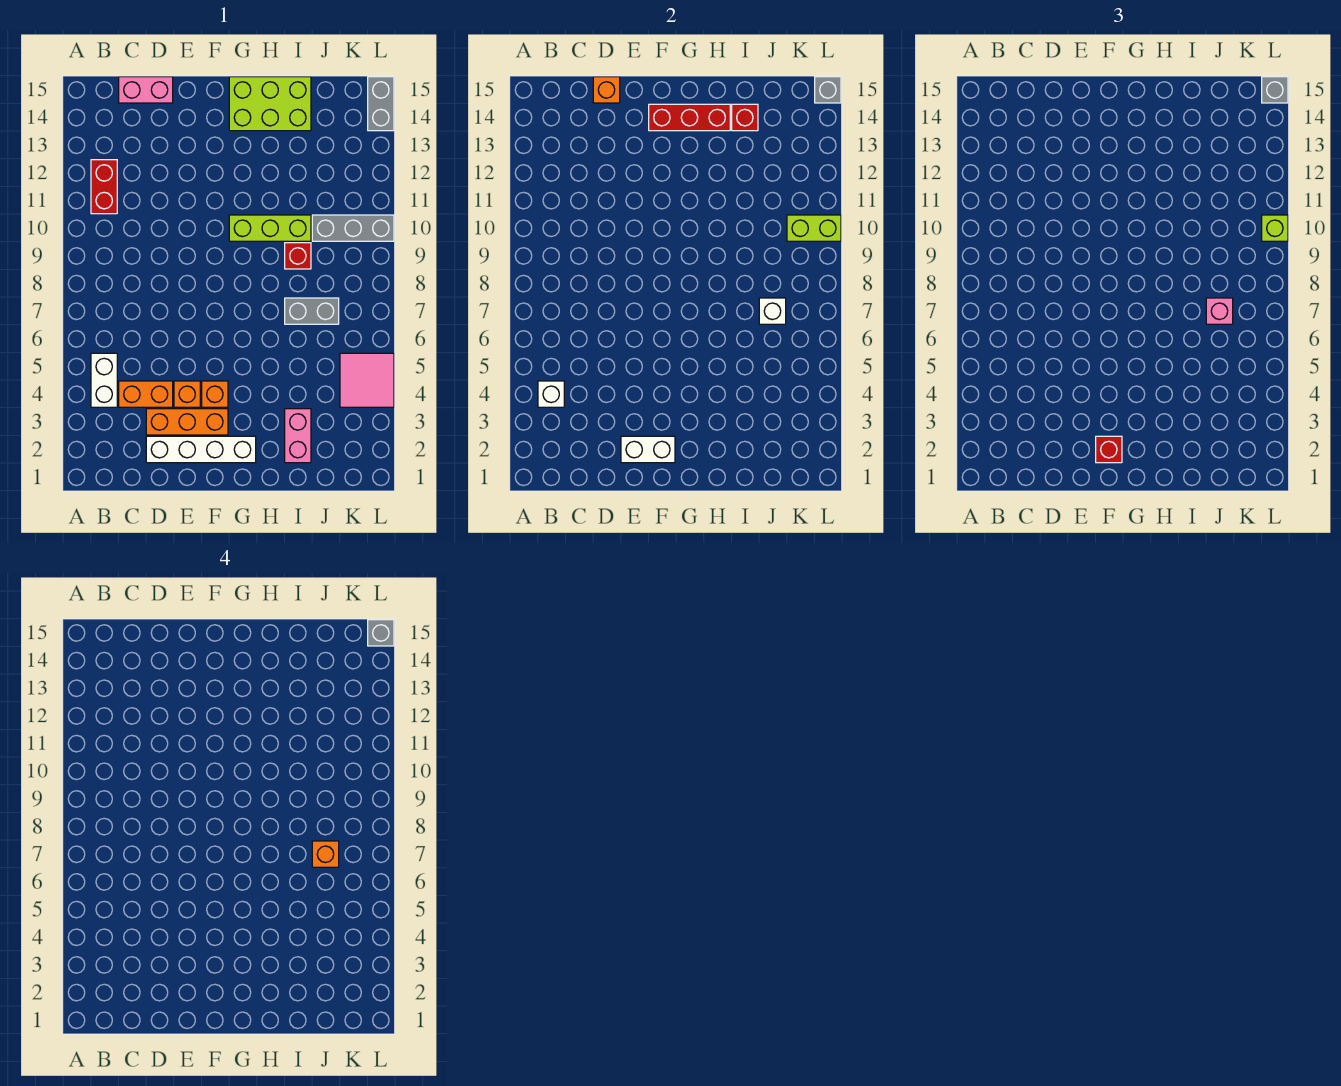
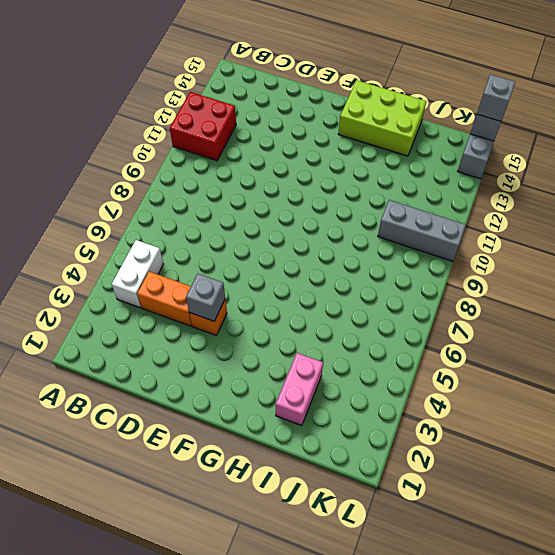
red 2x2 brick [170,92,236,161] -> red 1x2 brick [91,160,117,214]
grey 1x1 brick [186,274,225,321] -> grey 1x1 brick moved to [368,620,394,646]
none -> pink 1x2 brick [119,77,173,103]
none -> white 1x4 brick [146,436,256,463]
none -> orange 1x3 brick [146,409,228,435]
none -> orange 1x1 brick [202,381,228,407]

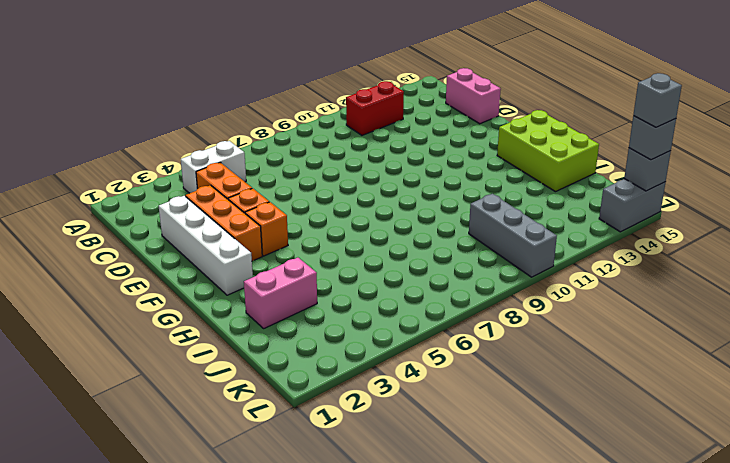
none -> lime 1x3 brick [229,215,311,241]
none -> grey 1x2 brick [285,298,339,324]
none -> red 1x1 brick [285,243,311,269]
none -> pink 2x2 tile [340,353,394,407]

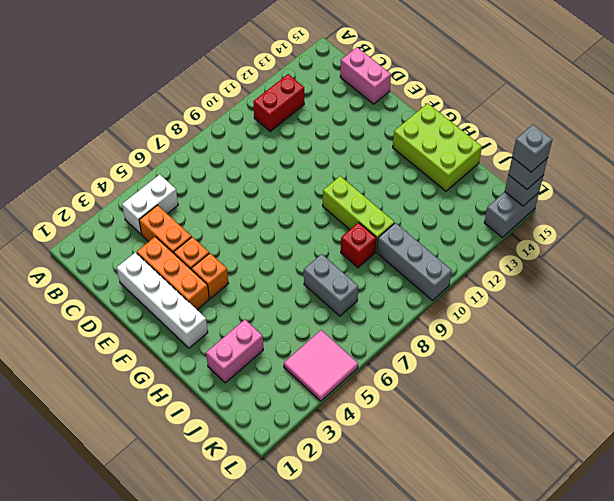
none -> white 1x1 brick [538,381,564,407]
none -> orange 1x1 brick [593,77,620,103]
none -> white 1x2 brick [621,436,675,463]
none -> red 1x3 brick [649,104,730,131]

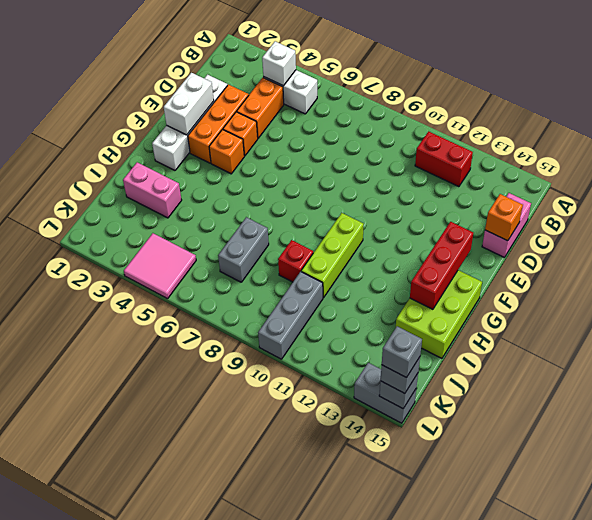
none -> red 1x1 brick [732,104,758,131]
none -> white 1x1 brick [759,298,786,324]
none -> lime 1x2 brick [787,215,841,241]
none -> red 1x1 brick [1096,436,1122,463]

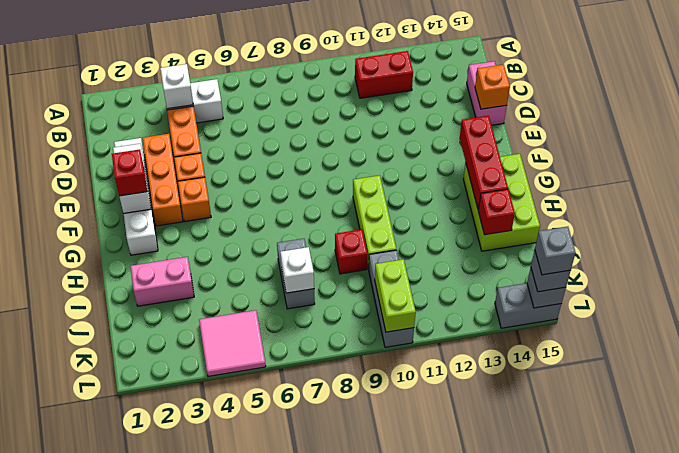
none -> pink 1x1 brick [1206,298,1233,324]
none -> lime 1x1 brick [1262,215,1288,241]
none -> orange 1x1 brick [312,841,339,867]

